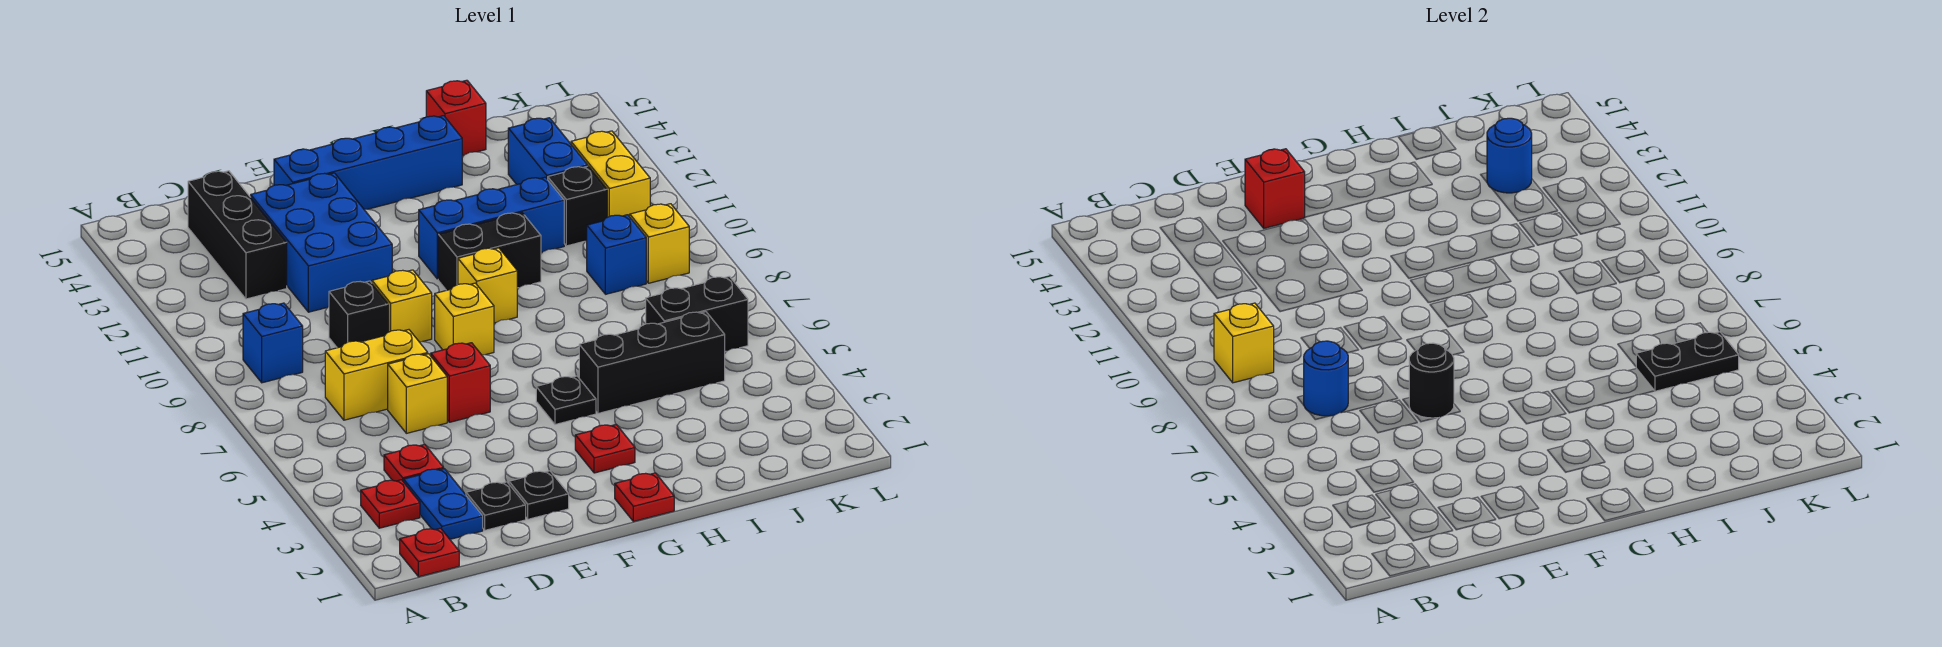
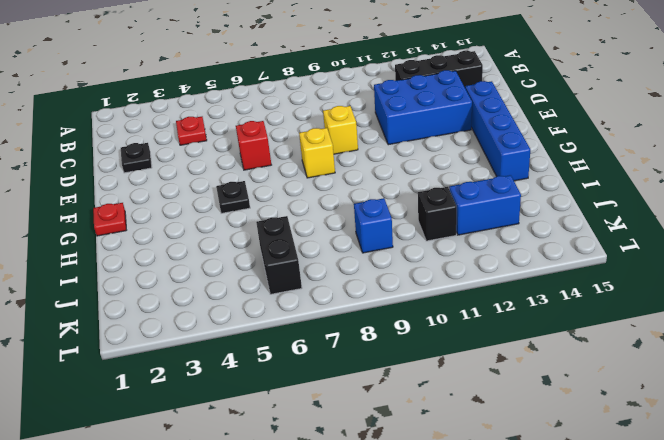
none -> red 1x1 plate [400,528,459,577]
none -> red 1x1 plate [361,480,420,528]
none -> blue 1x1 brick [243,303,303,383]
none -> blue 1x2 plate [404,469,483,539]

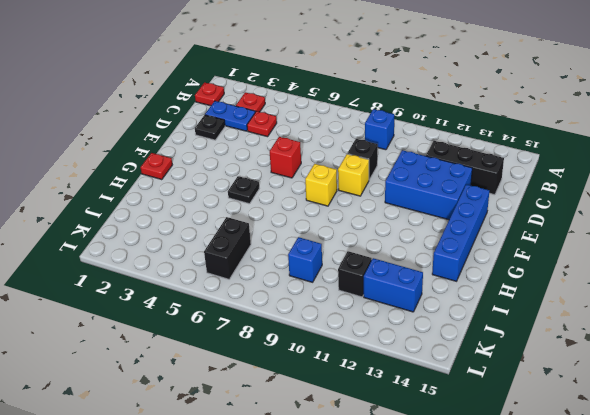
none -> yellow 1x2 brick [325,330,428,420]
none -> yellow 1x1 brick [388,354,447,433]
none -> black 1x1 plate [509,471,569,519]
none -> red 1x1 plate [575,425,635,473]

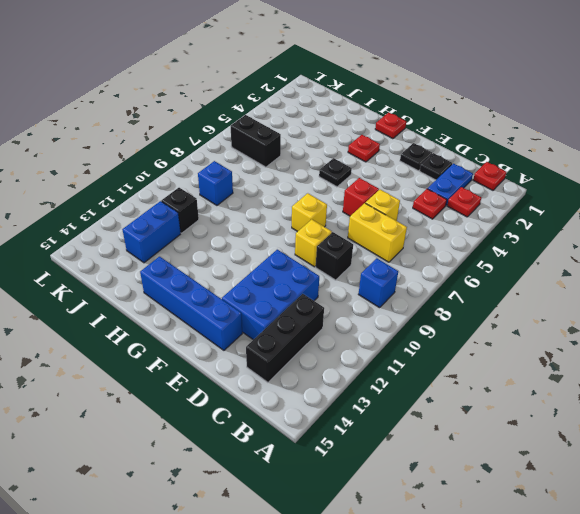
none -> yellow 1x1 brick [458,248,517,323]
none -> black 1x2 brick [438,213,541,290]
none -> blue 1x3 brick [419,177,564,279]
none -> black 1x3 brick [579,312,725,413]

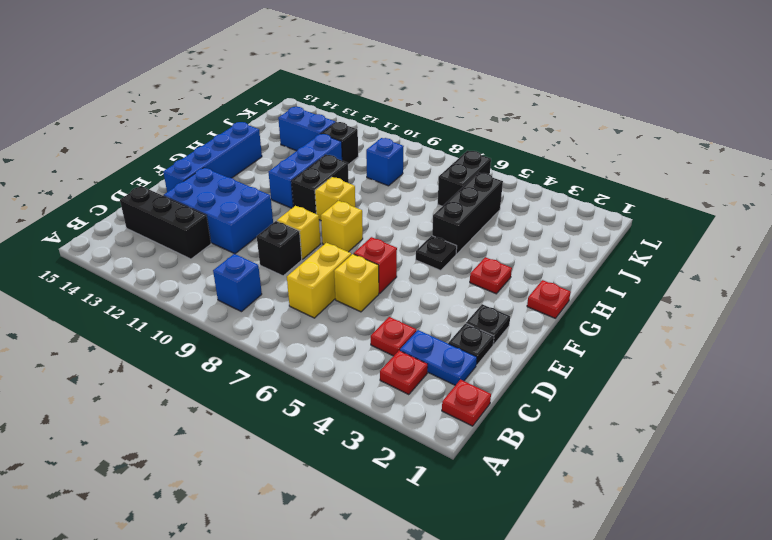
none -> red 1x1 brick [426,80,486,156]
none -> yellow 1x1 brick [630,204,689,283]
none -> yellow 1x2 brick [571,131,650,217]
none -> yellow 1x1 brick [1214,303,1274,383]

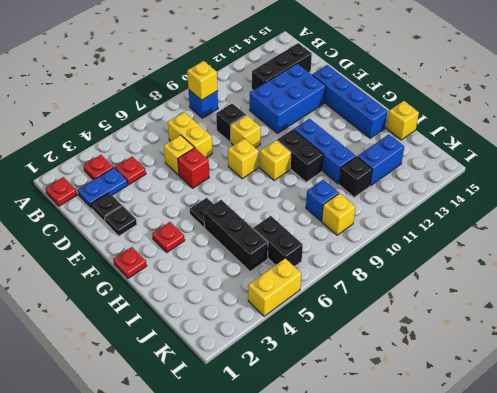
yellow 1x1 brick [386,101,419,140] -> red 1x1 brick [426,80,486,156]
yellow 1x2 brick [248,258,301,316] -> yellow 1x2 brick moved to [571,131,650,217]
none -> blue 1x1 round brick [1304,341,1348,416]
none -> black 1x1 round brick [1409,343,1454,418]
none -> red 1x1 brick [1245,149,1305,228]
none -> black 1x2 plate [1636,332,1739,391]

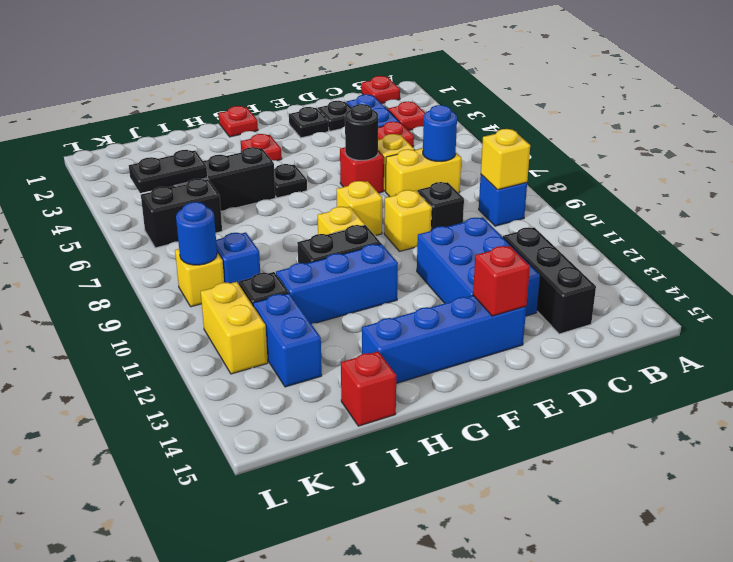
blue 1x1 round brick [176,202,217,265] -> blue 1x1 round brick moved to [1487,118,1532,193]

